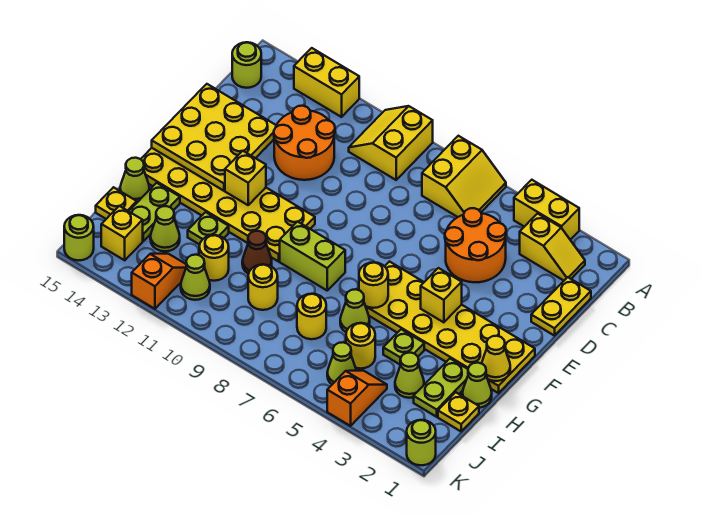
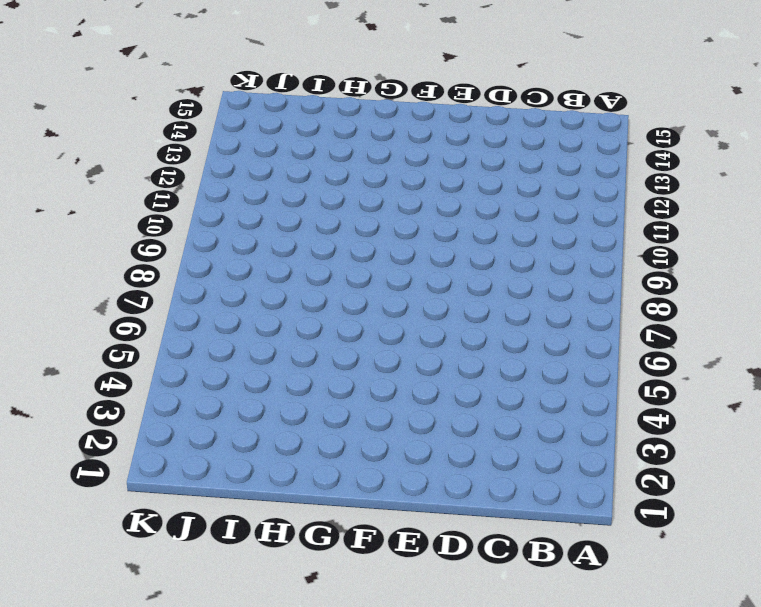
none -> yellow 1x2 brick [514,180,579,240]
none -> yellow 2x2 slope [422,136,506,217]
none -> yellow 2x2 slope [349,106,433,180]
none -> yellow 1x2 brick [294,48,359,117]

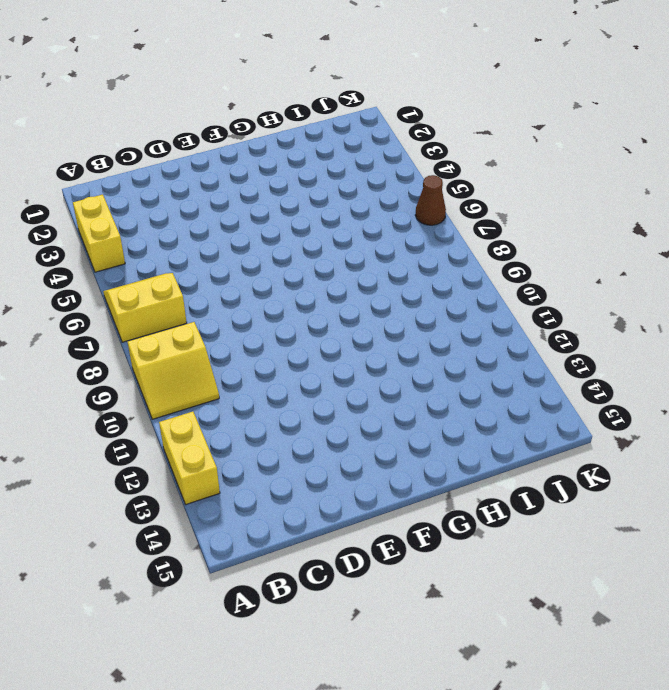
brown 1x1 cone [415,175,446,225] -> brown 1x1 cone moved to [242,231,272,274]
none -> yellow 1x2 slope [520,214,585,280]
none -> lime 1x1 round brick [232,42,261,88]
none -> yellow 1x2 plate [531,277,591,336]
none -> orange 2x2 round brick [445,208,506,282]

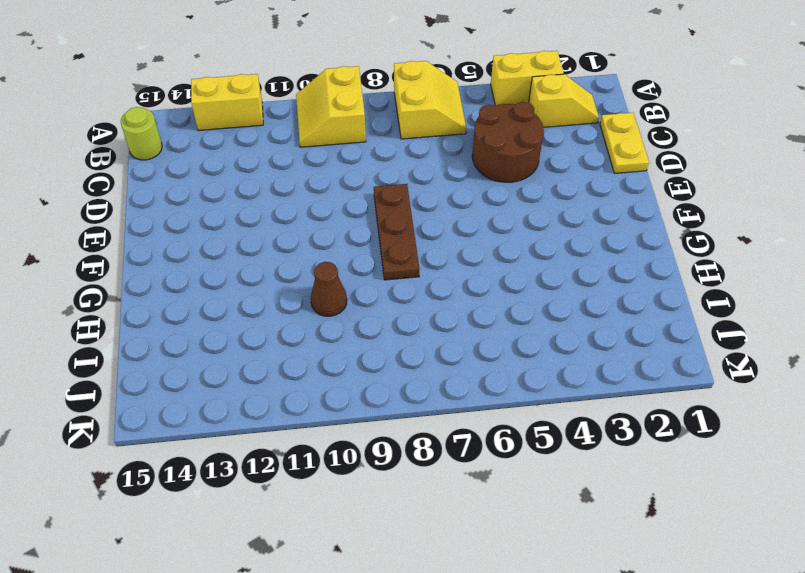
brown 2x2 round brick [472,102,544,182] -> orange 2x2 round brick [445,208,506,282]
brown 1x3 plate [374,184,419,280] -> lime 1x2 brick [280,222,345,290]
none -> orange 2x2 round brick [274,106,335,180]
none -> yellow 2x6 plate [366,262,535,393]
none -> yellow 2x6 plate [141,148,315,261]
none -> lime 1x1 cone [462,363,492,408]

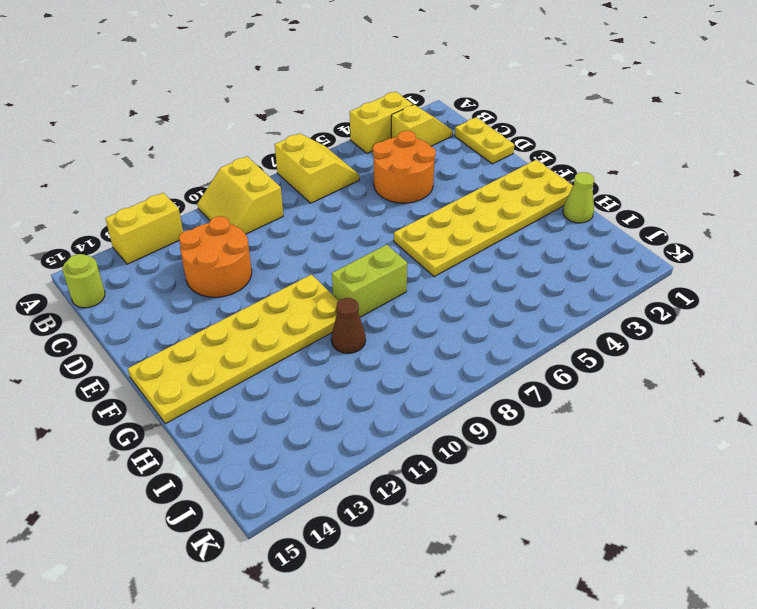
none -> lime 1x2 plate [414,359,468,417]
none -> lime 1x1 plate [383,329,424,365]
none -> lime 1x1 cone [340,289,370,332]
none -> lime 1x1 plate [188,212,229,245]

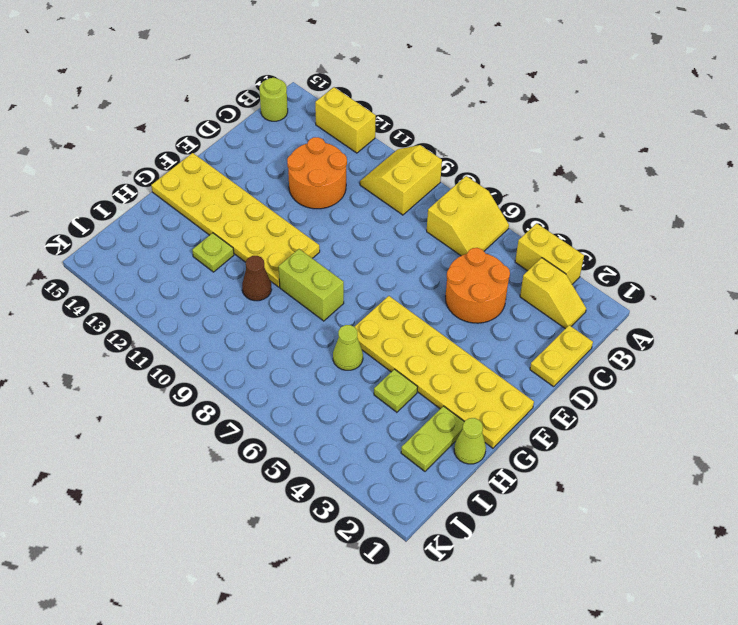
none -> lime 1x2 plate [129,183,180,241]
none -> lime 1x1 cone [120,158,150,202]
none -> yellow 1x1 plate [438,392,479,431]
none -> lime 1x1 cone [395,353,424,398]

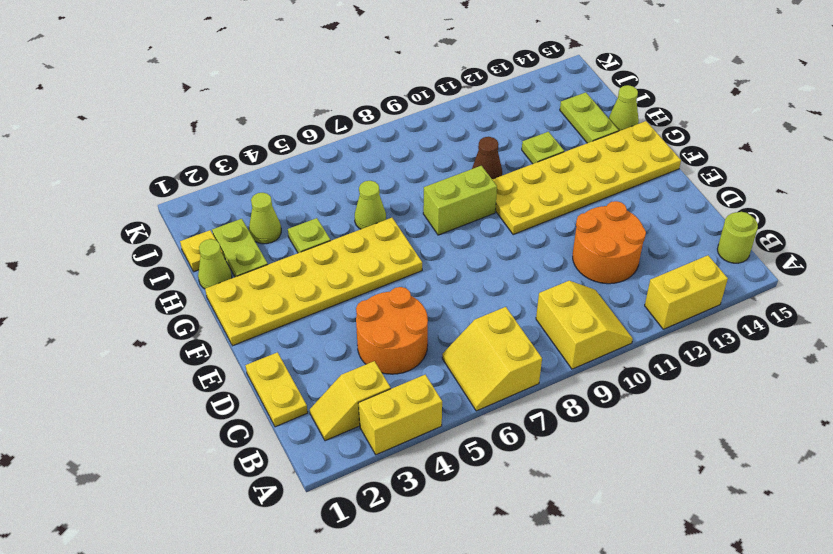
none -> yellow 1x1 round brick [346,323,375,369]
none -> yellow 1x1 round brick [297,294,326,339]
none -> yellow 1x1 round brick [248,264,278,310]
none -> yellow 1x1 round brick [199,235,229,281]

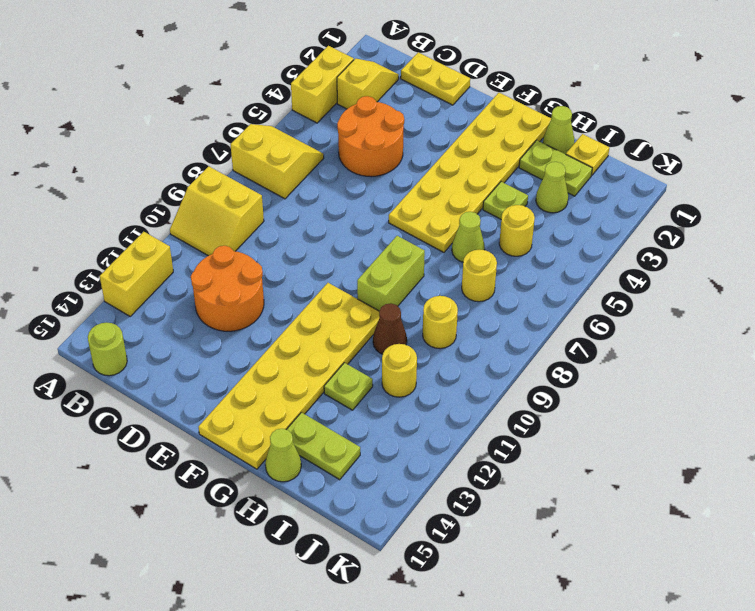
none -> lime 1x1 cone [150,206,180,251]
none -> yellow 1x1 plate [96,187,137,219]
none -> orange 1x2 slope [327,371,387,426]
none -> lime 1x1 cone [327,342,356,384]

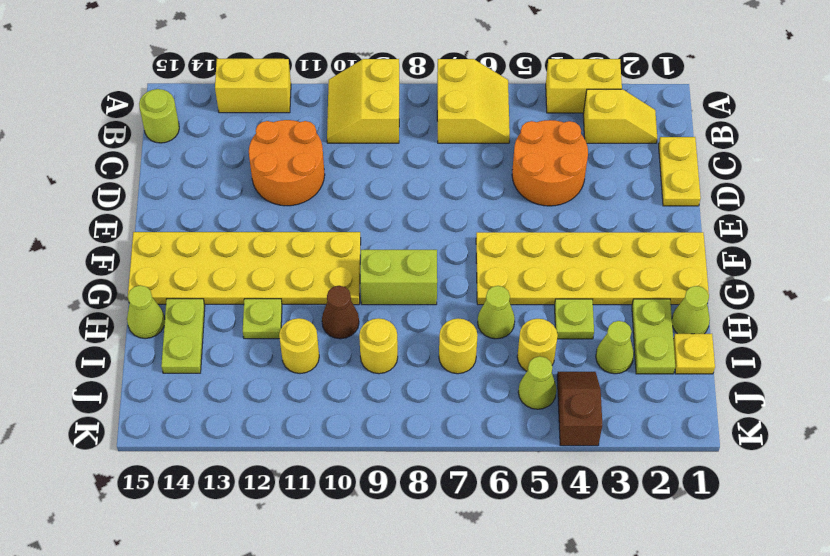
brown 1x2 slope [557,372,602,446] -> orange 1x2 slope [327,371,387,426]
none -> lime 1x1 cone [150,206,180,251]
none -> yellow 1x1 plate [96,187,137,219]
none -> lime 1x1 cone [181,255,210,300]
none -> orange 1x2 slope [132,254,186,309]

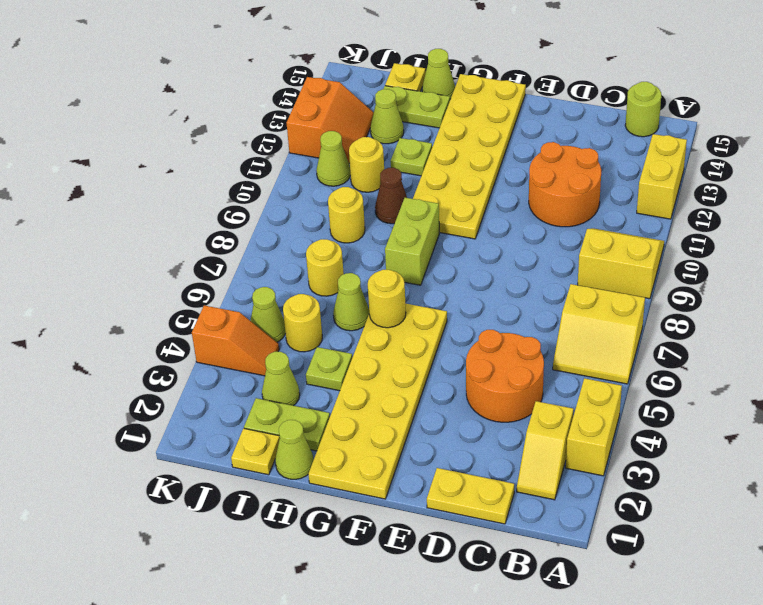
orange 2x2 slope [287,77,374,163] -> orange 1x2 slope [132,254,186,309]
none -> yellow 1x1 brick [101,206,143,260]
none -> lime 1x1 round brick [407,420,436,465]
none -> lime 1x1 round brick [64,215,94,261]
none -> yellow 3x3 plate [152,84,276,191]

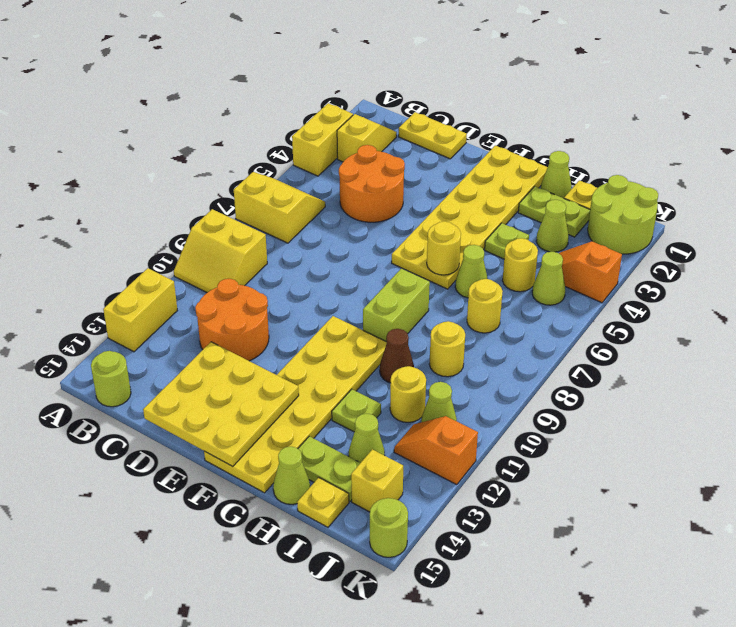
lime 2x2 round brick [588,175,658,254] -> lime 1x1 round brick [407,420,436,465]
none -> yellow 1x1 brick [421,268,462,322]
none -> yellow 1x1 brick [225,151,266,205]
none -> yellow 1x1 cone [482,336,510,381]

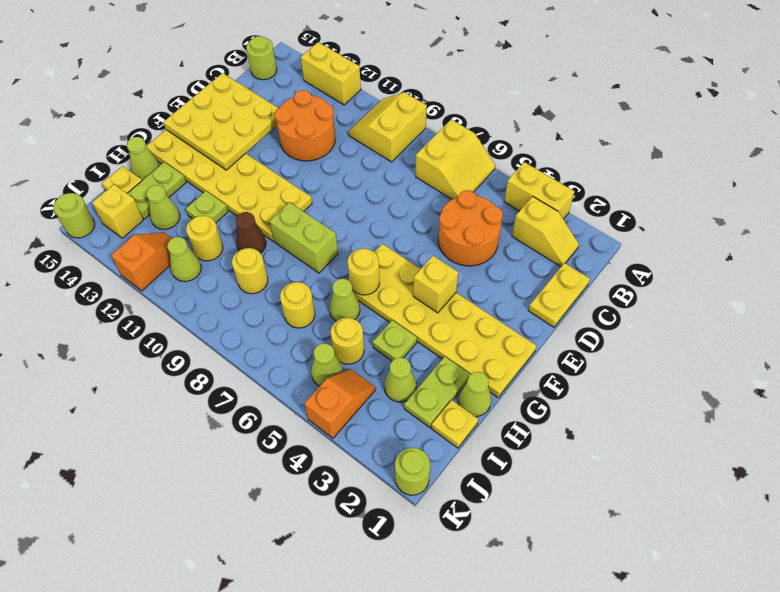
none -> yellow 1x1 brick [225,151,266,205]
none -> yellow 1x1 cone [482,336,510,381]

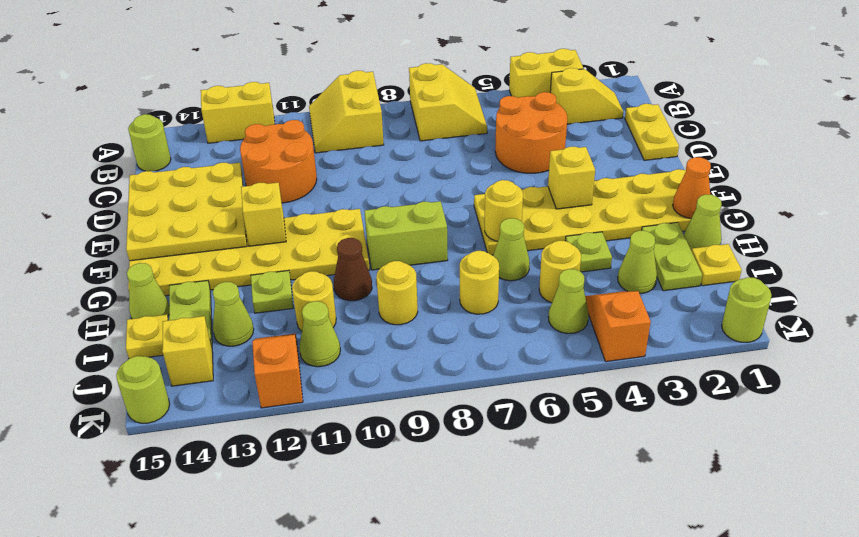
orange 1x1 cone [673,157,711,218] -> yellow 1x1 cone [482,336,510,381]

